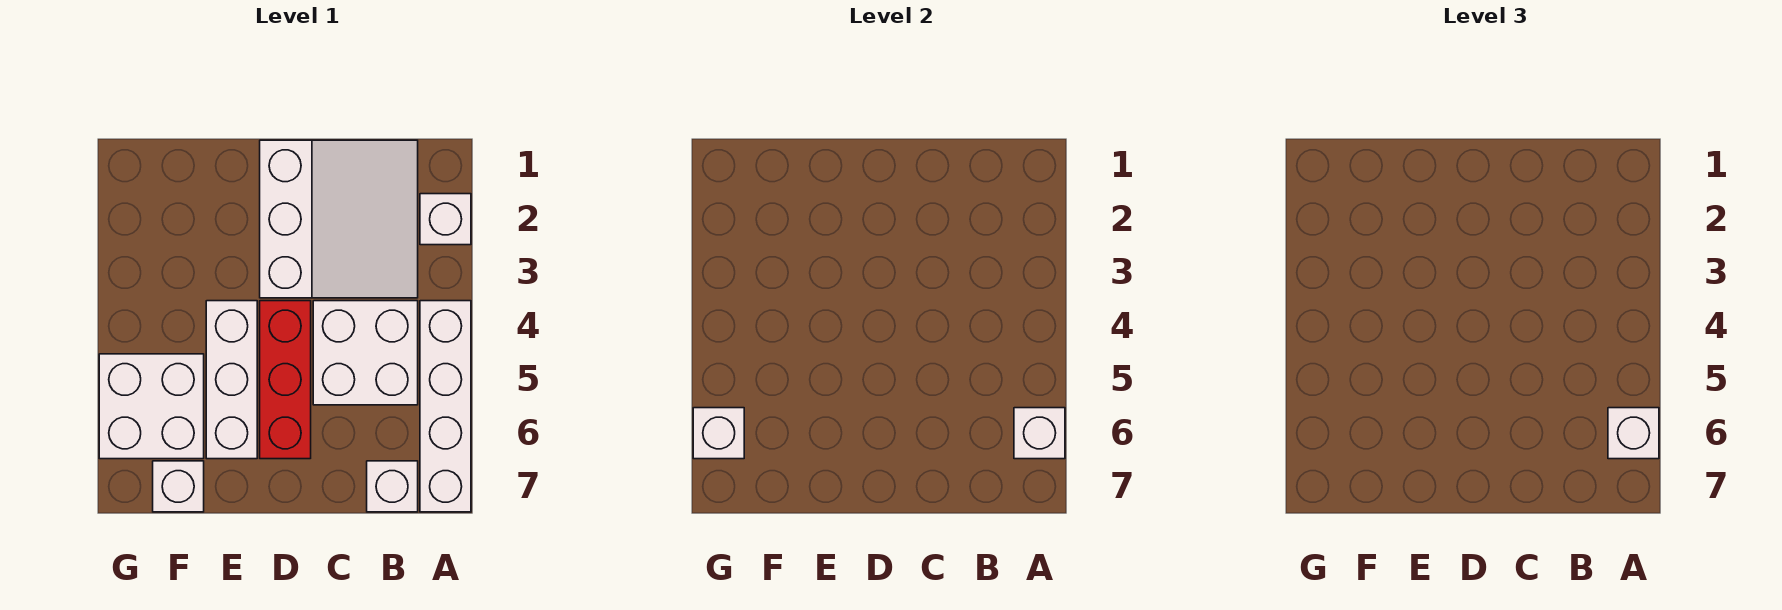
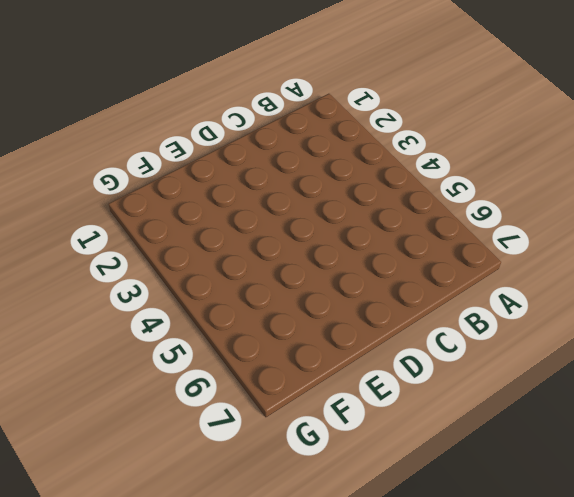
none -> white 1x1 brick [420,194,471,245]
none -> white 1x4 brick [420,301,471,512]
none -> white 3x3 slope [260,140,418,298]

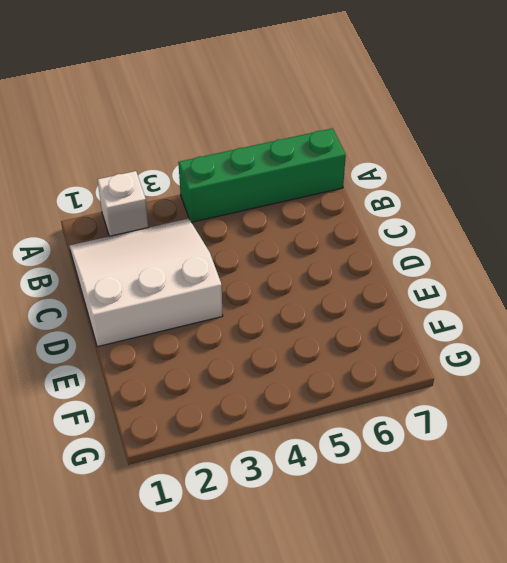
green 1x4 brick [178,128,346,222] -> white 1x4 brick [420,301,471,512]
none -> white 2x2 brick [313,301,418,405]
none -> white 1x1 brick [367,461,418,512]
none -> red 1x3 brick [260,301,311,459]

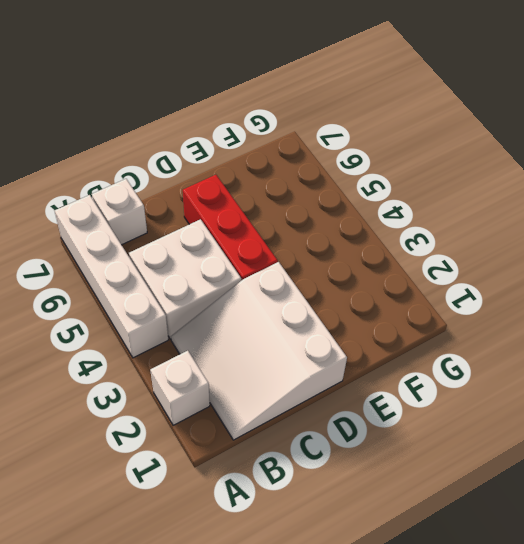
none -> white 1x3 brick [206,301,257,459]
none -> white 2x2 brick [99,354,204,459]
none -> white 1x1 brick [153,461,204,512]

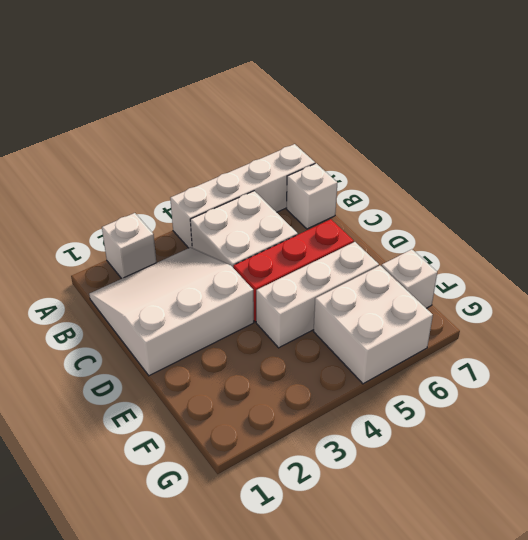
none -> white 1x1 brick [1014,408,1065,459]
none -> white 1x1 brick [693,408,744,459]
none -> white 1x1 brick [1608,408,1659,459]

